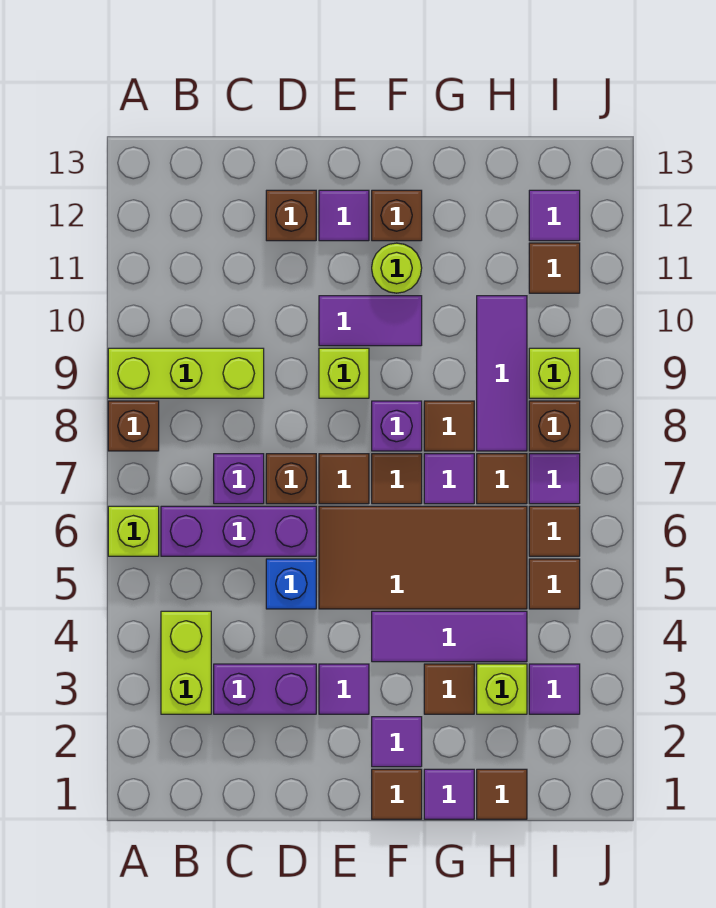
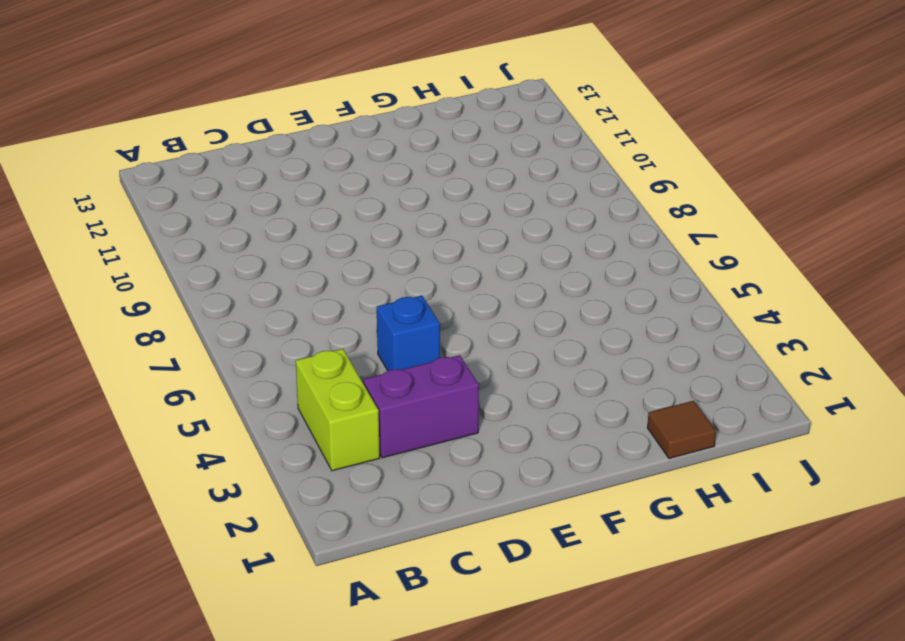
none -> lime 1x1 brick [108,506,159,556]
none -> brown 1x1 brick [108,401,159,451]
none -> lime 1x3 brick [108,348,264,398]
none -> purple 1x3 brick [161,506,316,556]

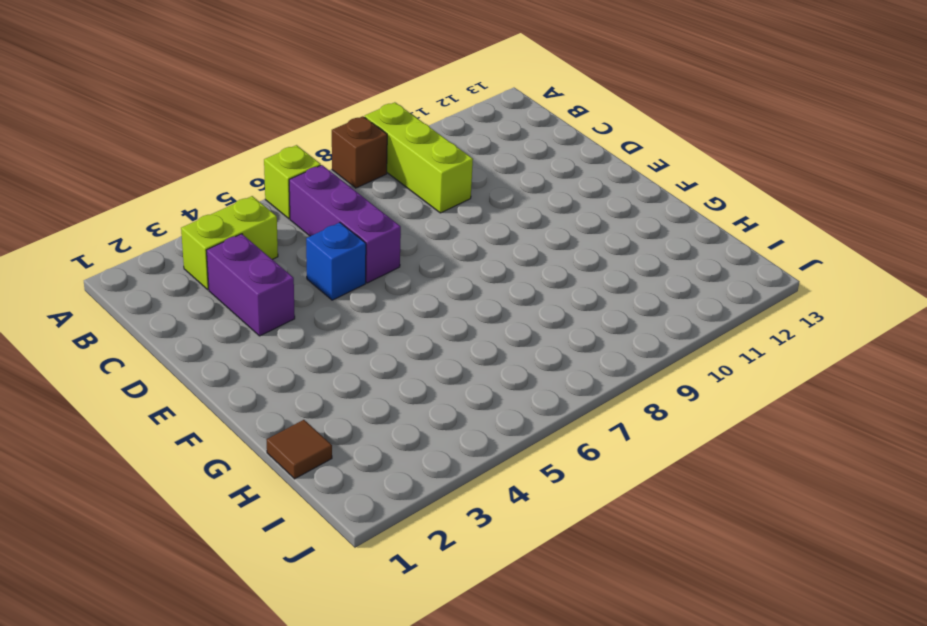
none -> purple 1x1 brick [214,454,264,504]
none -> brown 1x1 brick [266,454,316,504]
none -> brown 1x1 brick [266,190,316,241]
none -> purple 1x1 tile [319,664,369,714]

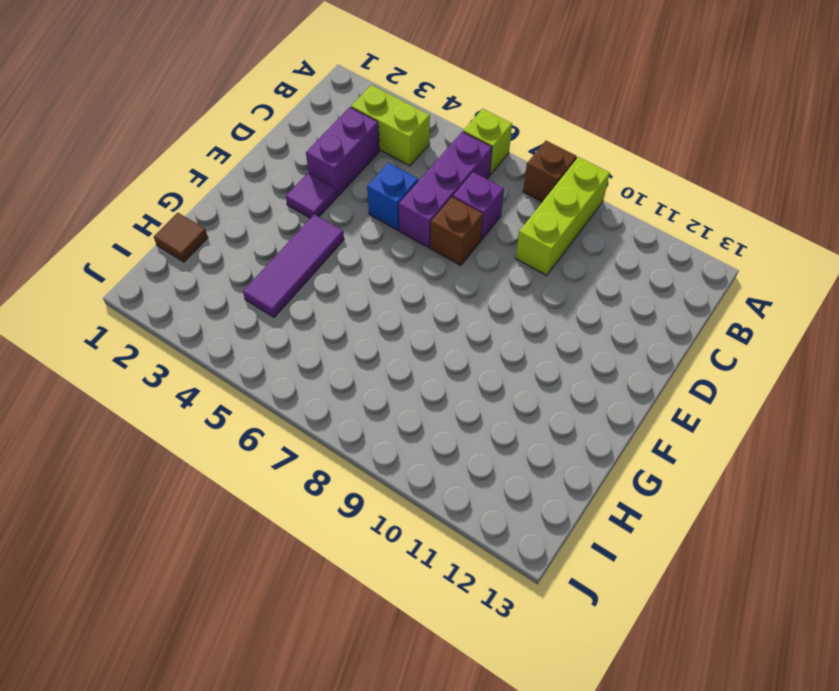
none -> brown 1x1 brick [266,190,316,241]
none -> brown 2x4 tile [319,506,527,609]
none -> brown 1x1 tile [319,454,369,504]
none -> lime 1x1 brick [319,348,369,398]

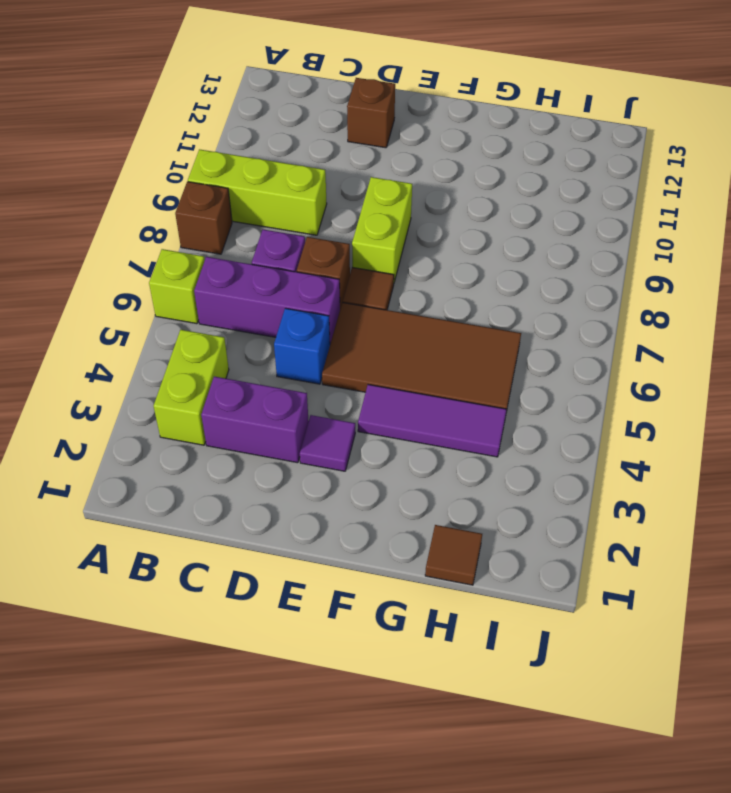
lime 1x2 brick [352,177,412,282] -> lime 1x1 brick [319,348,369,398]
none -> purple 1x2 tile [319,296,422,346]
none -> purple 1x1 tile [319,190,369,241]
none -> brown 1x1 tile [372,769,422,819]
none -> purple 1x1 tile [372,717,422,767]

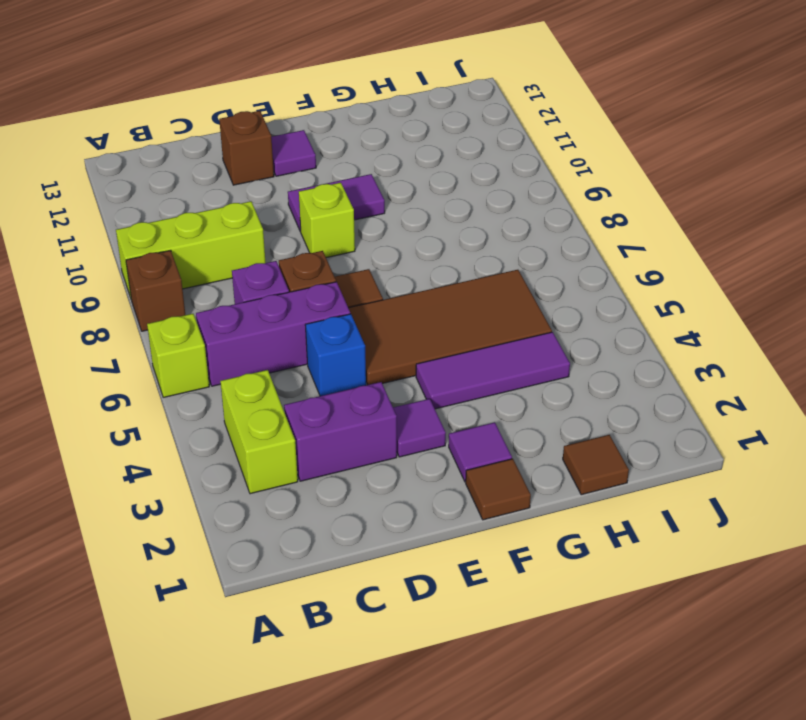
none -> brown 1x1 tile [372,454,422,504]
none -> purple 1x1 brick [372,401,422,451]
none -> lime 1x1 round brick [372,243,422,293]
none -> brown 1x1 brick [372,190,422,241]

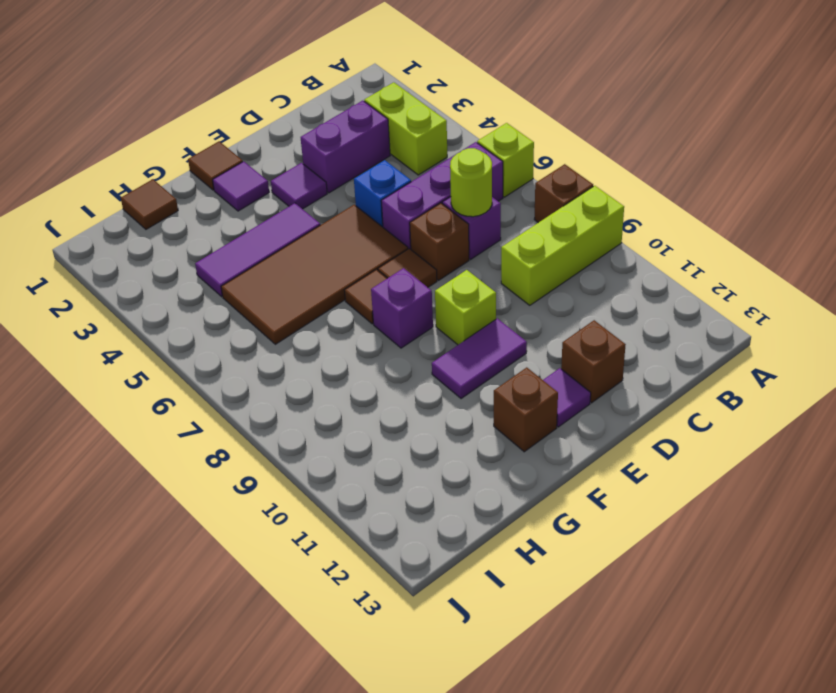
lime 1x1 round brick [450,148,492,217] -> lime 1x1 round brick moved to [372,243,422,293]
none -> purple 1x1 tile [424,769,474,819]
none -> brown 1x1 tile [424,664,474,714]
none -> purple 1x1 tile [424,454,474,504]
none -> brown 1x1 tile [424,401,474,451]

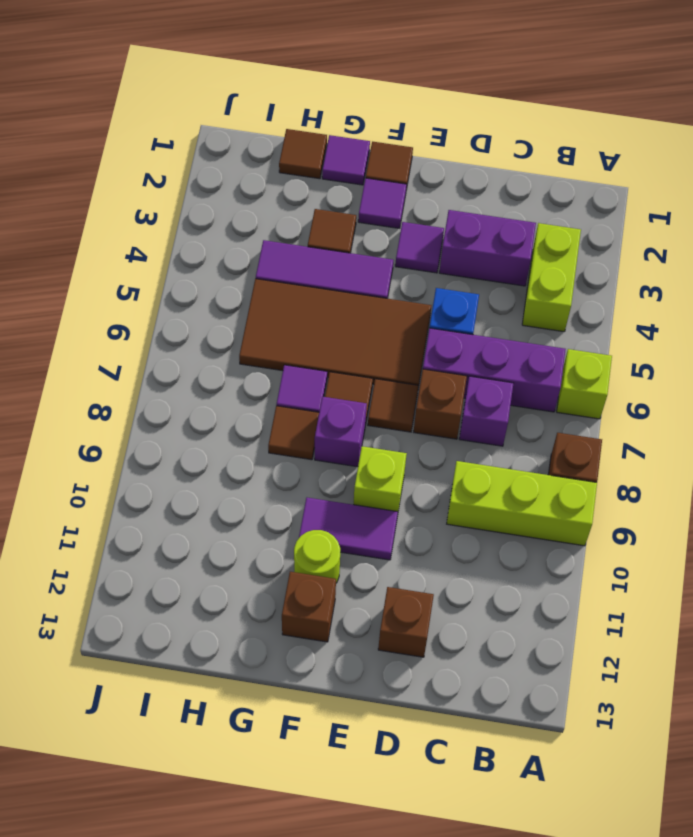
none -> purple 1x1 tile [319,190,369,241]
none -> lime 1x1 brick [477,664,527,714]
none -> brown 1x1 tile [477,454,527,504]
none -> purple 1x3 tile [477,296,527,451]

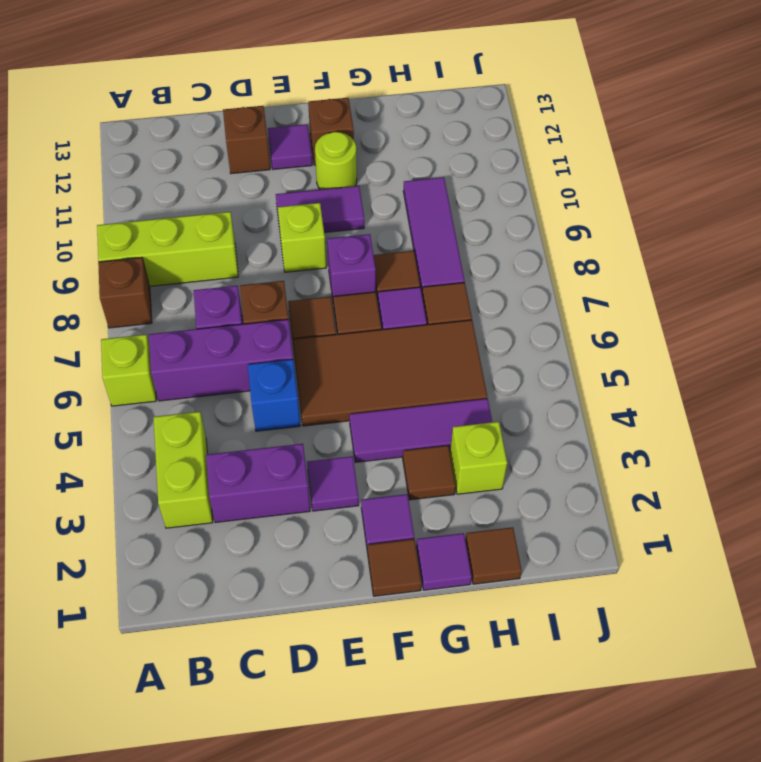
none -> purple 1x1 tile [529,664,580,714]
none -> brown 1x1 tile [529,559,580,609]
none -> brown 1x1 tile [529,506,580,556]
none -> purple 1x1 tile [529,454,580,504]

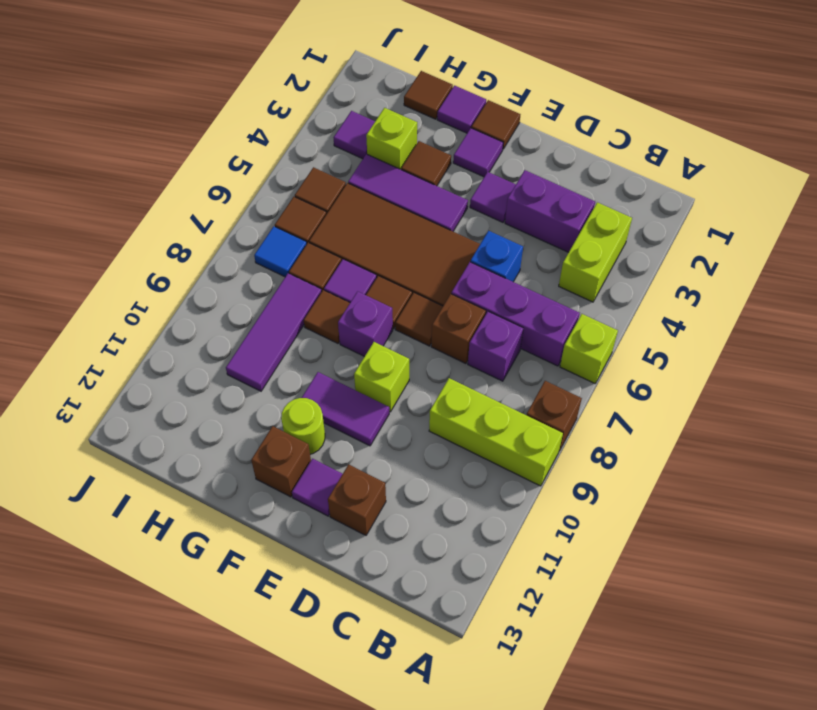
blue 1x1 tile [254,227,307,277] -> purple 1x1 tile [529,454,580,504]
none -> brown 1x1 brick [529,401,580,451]
none -> lime 1x1 brick [529,348,580,398]
none -> brown 1x1 tile [529,243,580,293]
none -> purple 1x1 tile [529,190,580,241]

